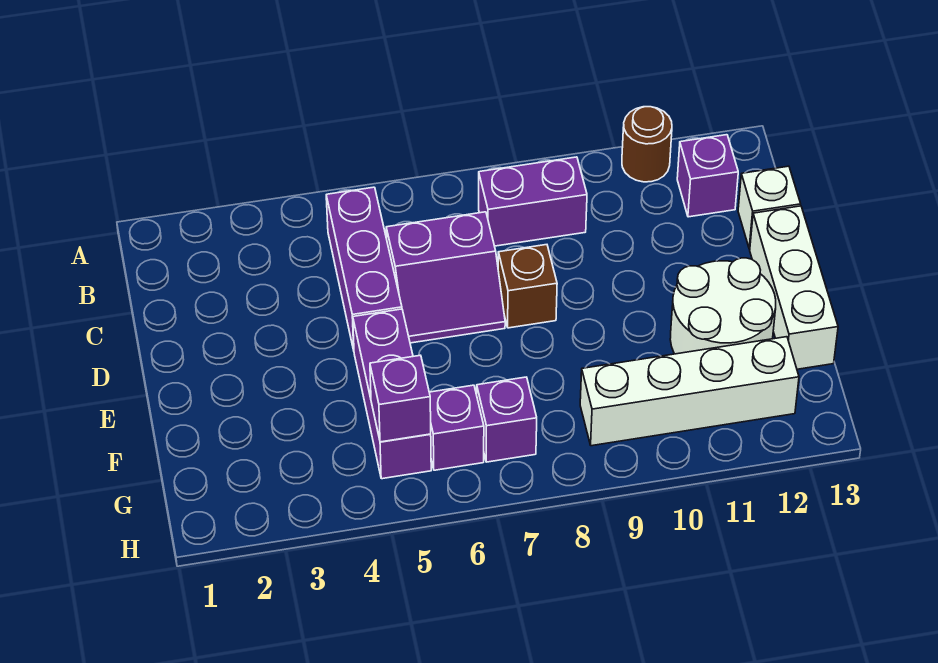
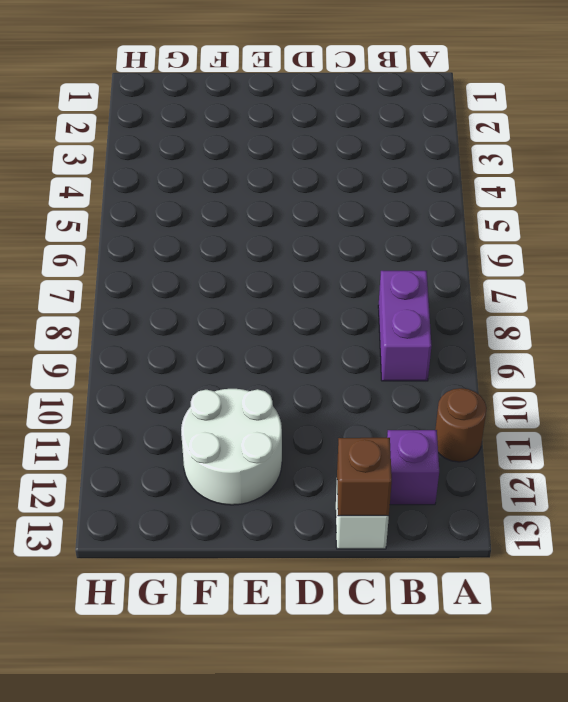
brown 1x1 brick [337,438,392,516] -> brown 1x1 brick moved to [498,245,557,328]
none -> purple 1x3 brick [326,187,402,350]
none -> purple 2x2 slope [386,212,505,343]
none -> white 1x3 brick [750,206,838,369]

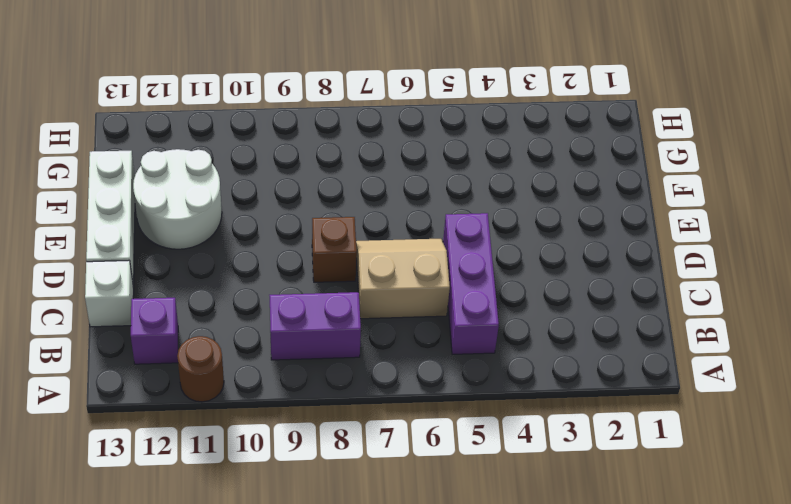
tan 2x2 slope [356,239,450,319] -> purple 2x2 slope [386,212,505,343]
none -> purple 1x3 brick [353,309,431,479]
none -> purple 1x1 brick [429,385,484,470]
none -> purple 1x1 brick [477,377,537,462]

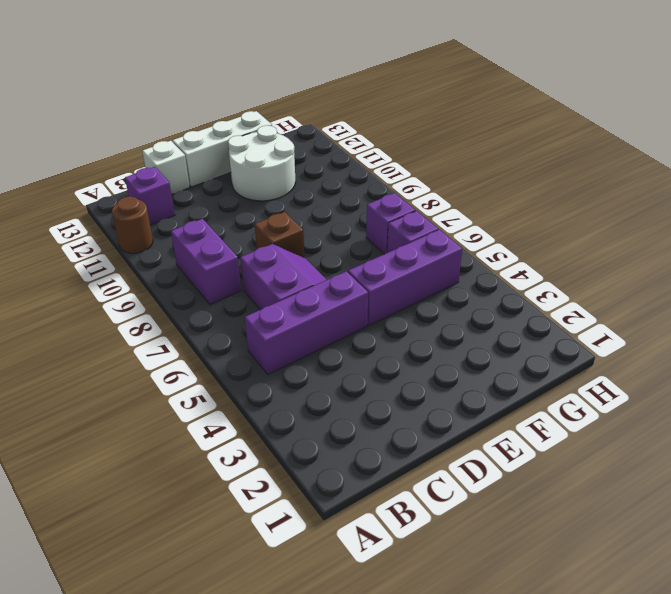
none -> white 1x4 brick [580,337,799,446]
none -> purple 1x1 brick [370,355,431,442]

